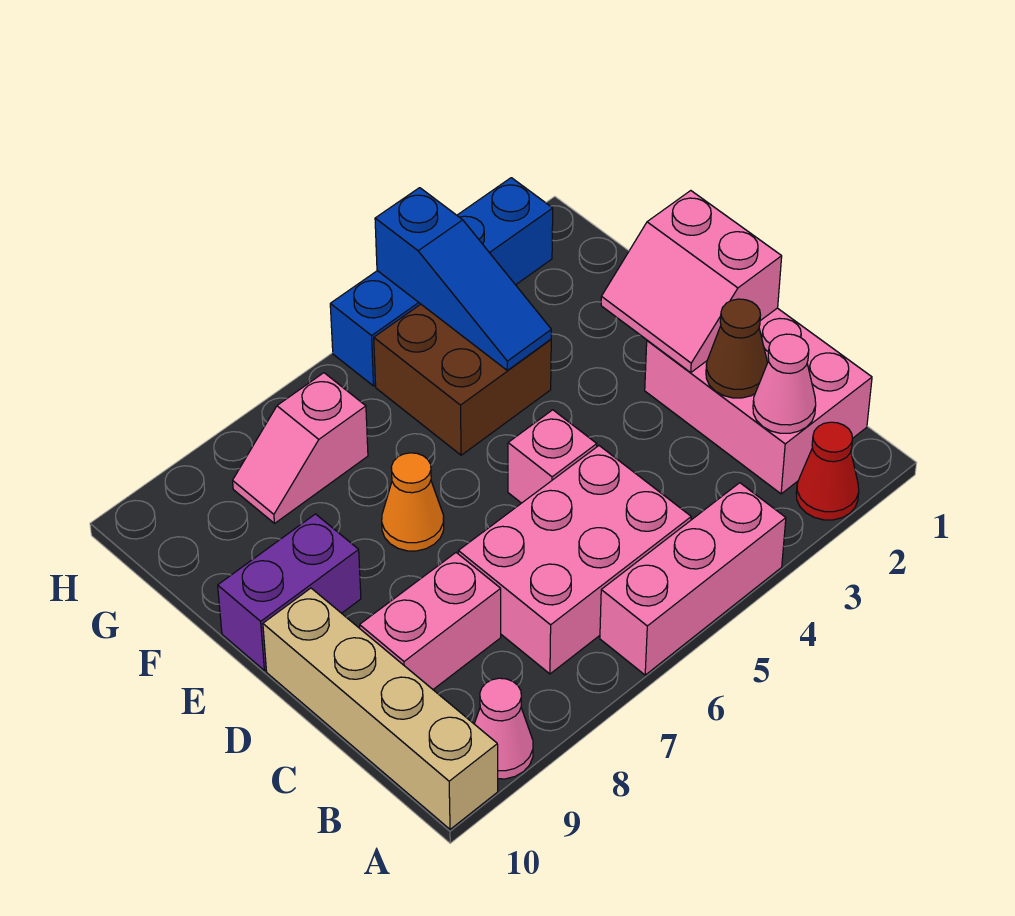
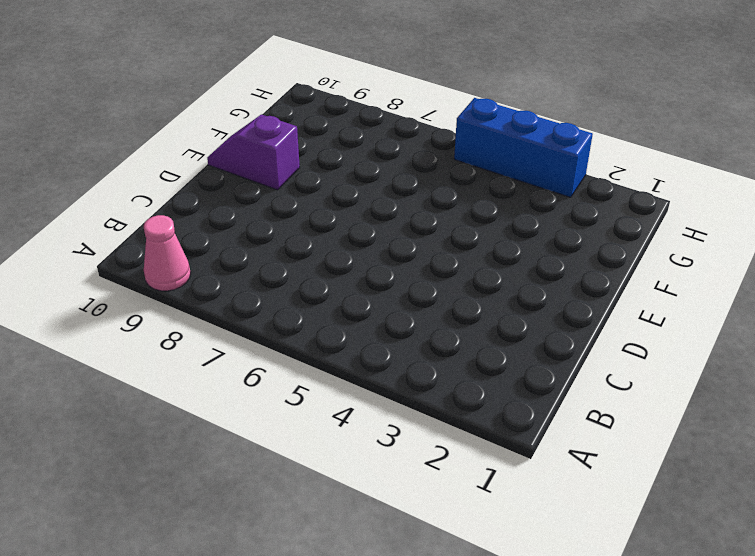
purple 1x2 slope [207,114,300,190] -> purple 1x2 brick [218,514,361,671]
blue 1x3 brick [454,98,593,197] -> blue 1x4 brick [330,178,553,386]
none -> red 1x1 cone [796,422,859,520]
none -> pink 1x3 brick [600,483,786,675]
none -> tan 1x4 brick [263,588,498,829]

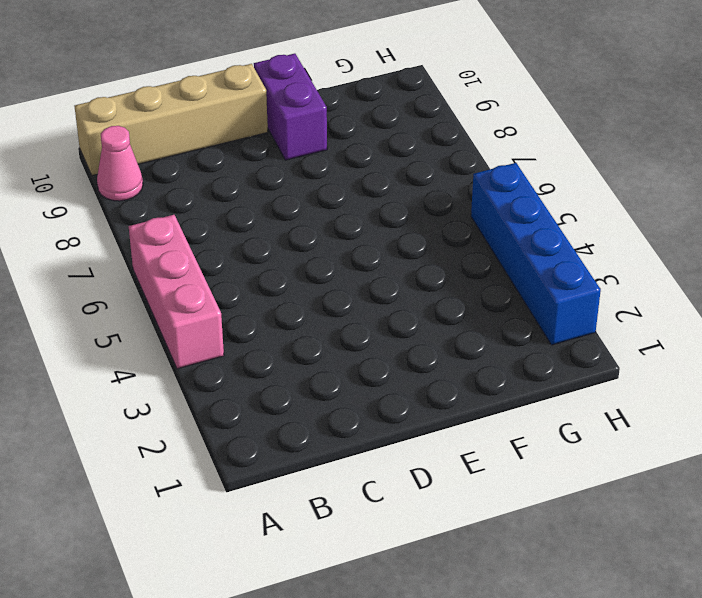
none -> red 1x1 cone [796,422,859,520]
none -> pink 2x3 brick [645,308,872,494]
none -> pink 2x3 brick [458,446,691,674]

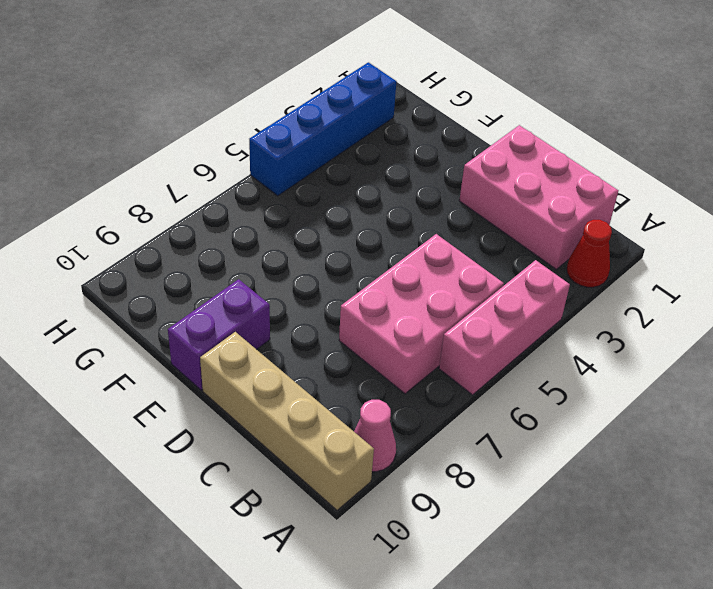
none -> pink 1x2 brick [360,553,501,689]
none -> pink 1x1 brick [508,410,597,503]
none -> orange 1x1 cone [382,453,444,551]

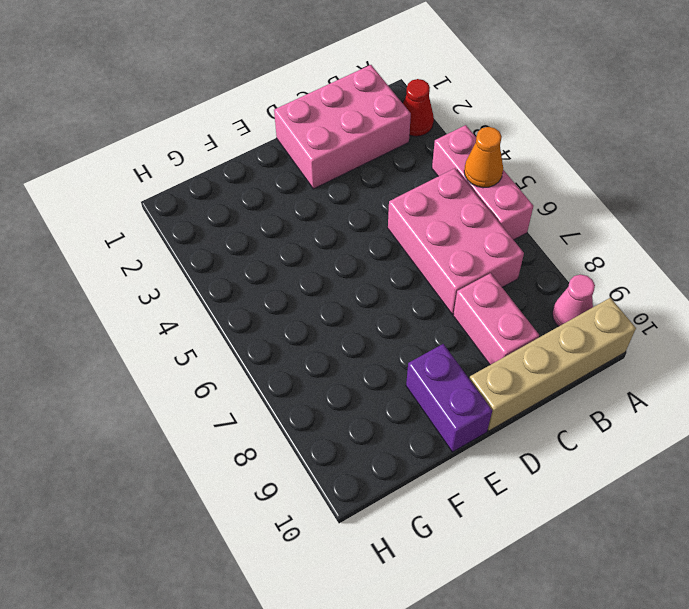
orange 1x1 cone [464,127,503,188] -> orange 1x1 cone moved to [382,453,444,551]
none -> pink 1x1 brick [508,410,597,503]
none -> brown 2x2 brick [374,304,551,455]
none -> pink 1x2 slope [233,373,368,523]

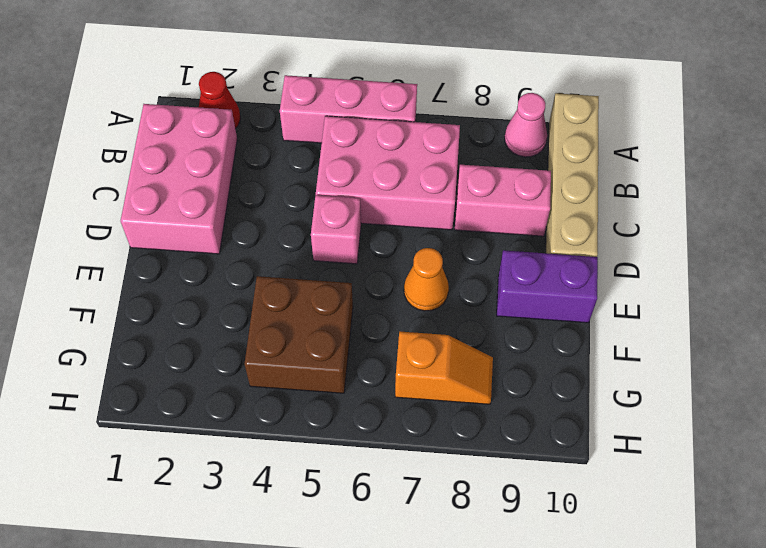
orange 1x2 slope [395,332,493,404] -> pink 1x2 slope [233,373,368,523]
none -> blue 1x4 brick [330,178,553,386]
none -> pink 1x1 cone [753,334,816,433]
none -> brown 1x1 cone [706,299,768,398]

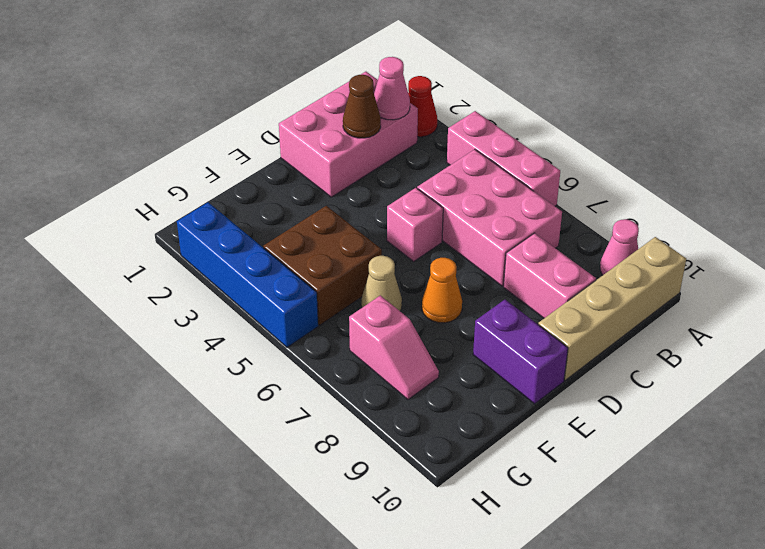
tan 1x1 cone [362,256,402,311] -> none
none -> pink 2x2 slope [601,191,782,372]
none -> blue 1x3 slope [375,188,551,370]

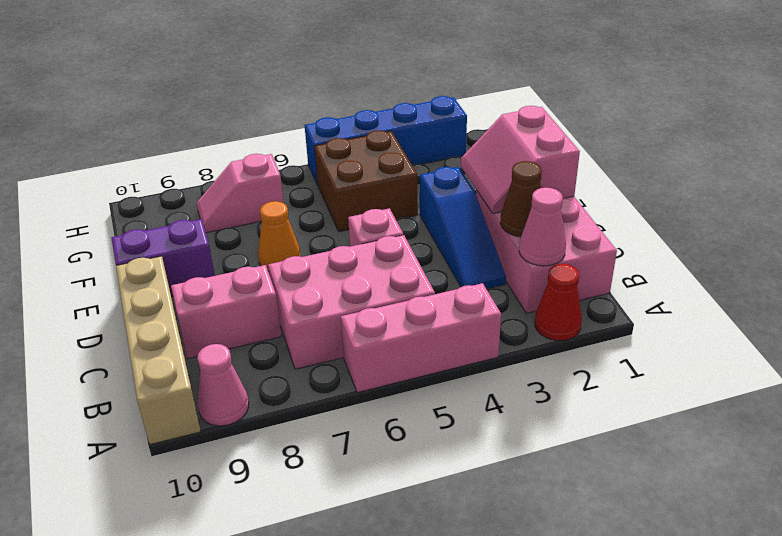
blue 1x3 slope [420,167,506,289] -> blue 1x3 slope moved to [375,188,551,370]

